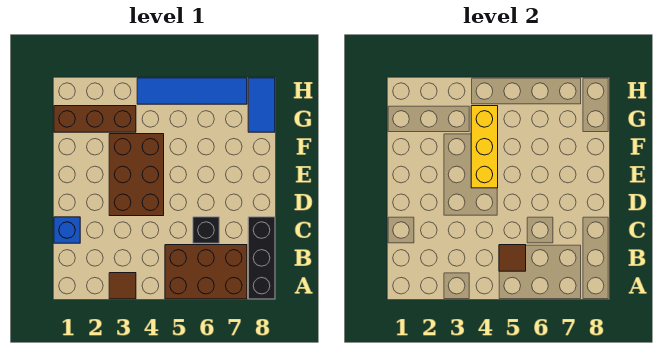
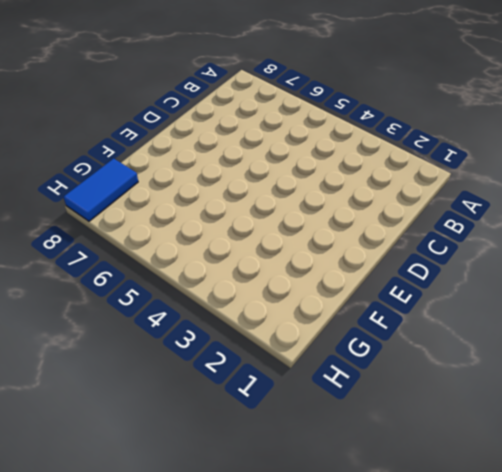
none -> brown 1x1 tile [109,273,136,299]
none -> brown 2x3 brick [165,245,247,299]

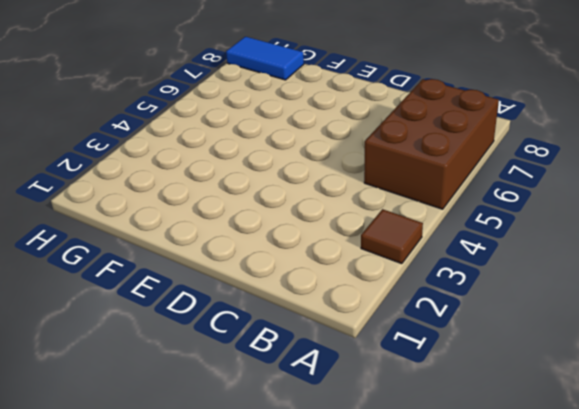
none -> black 1x3 brick [248,217,275,299]
none -> blue 1x1 brick [54,217,80,243]

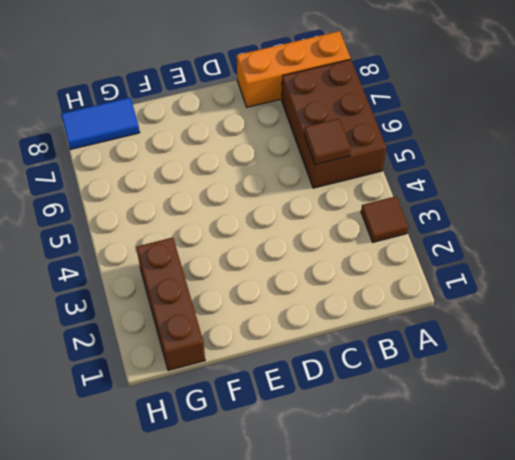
orange 1x3 brick [237,31,350,107] -> black 1x3 brick [248,217,275,299]
none -> blue 1x1 brick [54,217,80,243]
none -> black 1x1 brick [193,217,219,243]

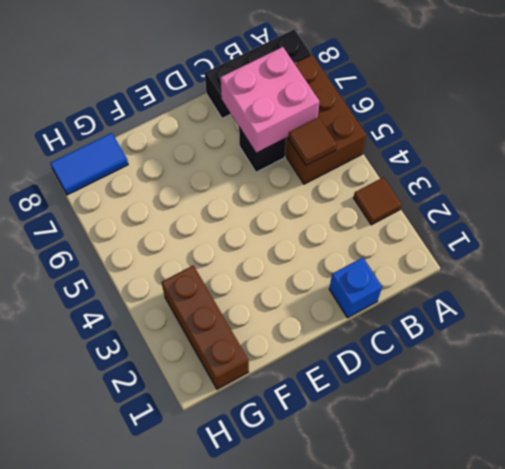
pink 2x2 brick [221,47,320,153] -> none
none -> brown 2x3 brick [109,134,164,216]
none -> blue 1x4 tile [137,78,247,104]

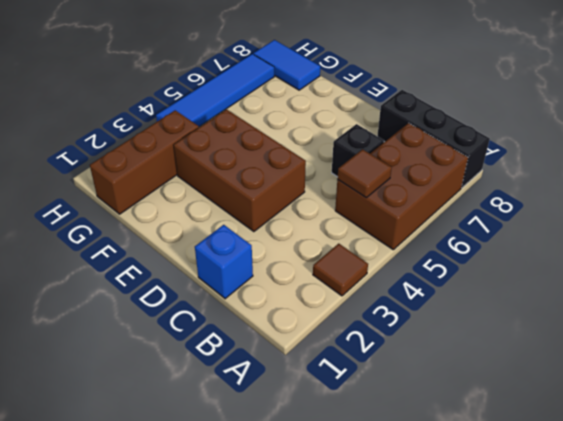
none -> yellow 1x3 brick [471,106,498,188]

